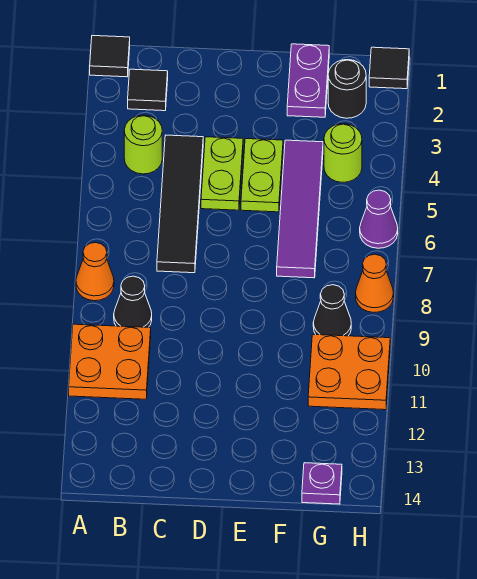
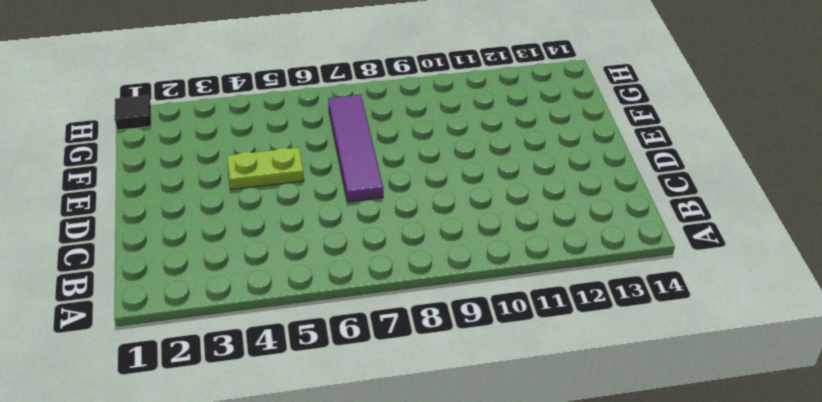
purple 1x4 tile [328,95,383,202] -> purple 1x4 tile turned to [277,140,323,278]
none -> black 1x1 tile [90,36,130,77]
none -> orange 1x1 cone [76,243,114,301]
none -> orange 2x2 plate [69,324,151,399]

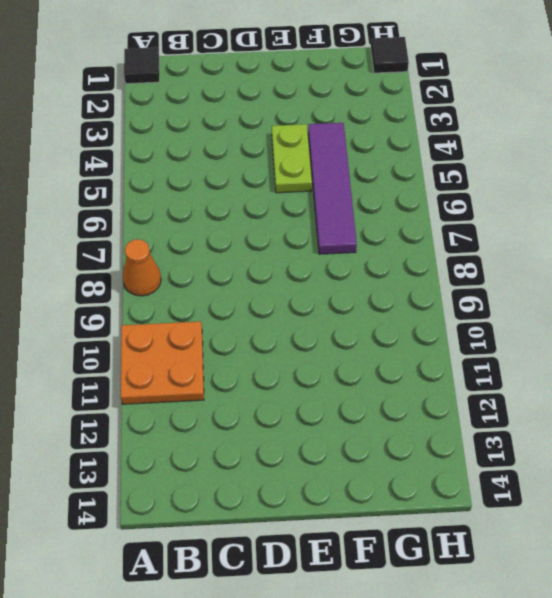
none -> black 1x1 tile [128,69,168,111]
none -> lime 1x1 round brick [124,115,162,174]
none -> black 1x1 cone [114,276,152,327]

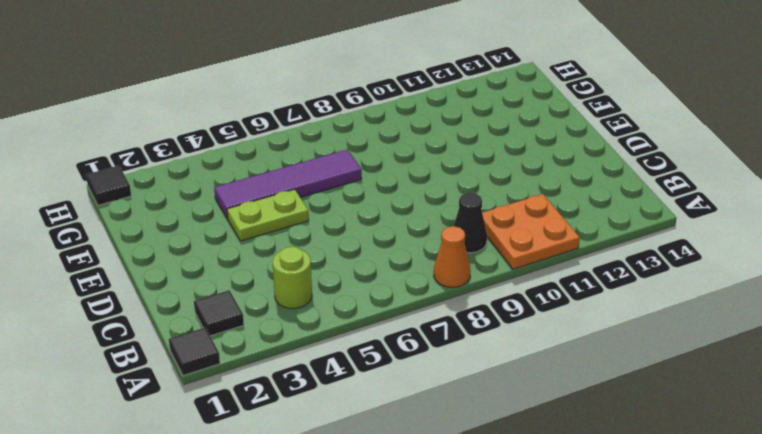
none -> black 1x4 tile [157,135,203,273]
none -> lime 1x2 plate [201,137,243,210]
none -> purple 1x2 plate [287,44,329,117]

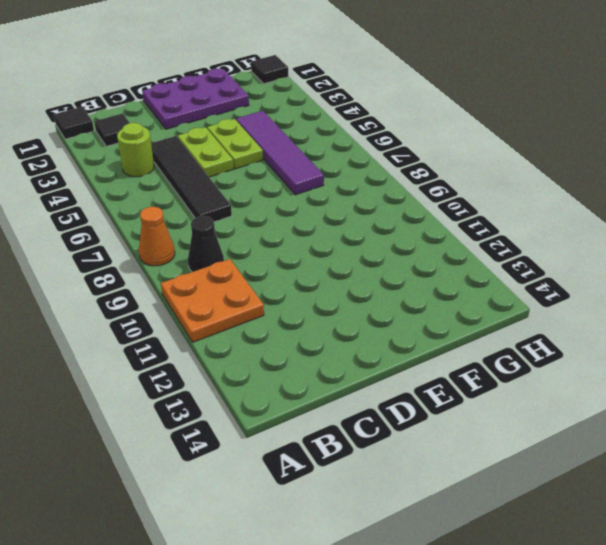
purple 2x3 plate [142,68,249,129] -> purple 1x2 plate [287,44,329,117]
none -> black 1x1 round brick [328,60,366,118]
none -> lime 1x1 round brick [324,124,362,182]
none -> black 1x1 cone [313,285,351,336]

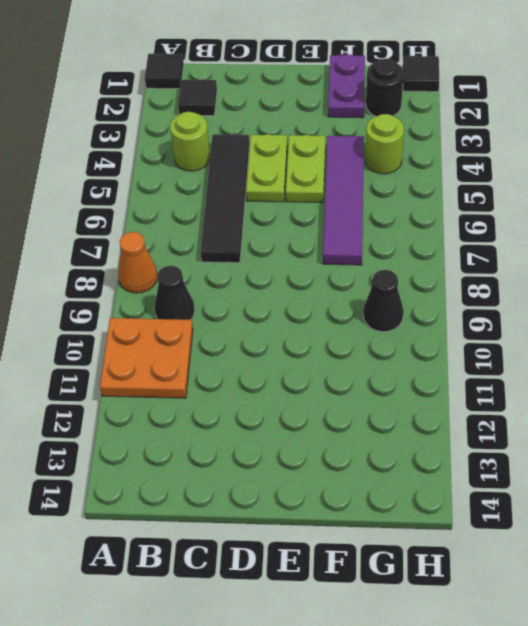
none -> orange 2x2 plate [308,334,390,410]
none -> purple 1x1 plate [302,463,342,504]
none -> purple 1x1 cone [360,190,398,248]

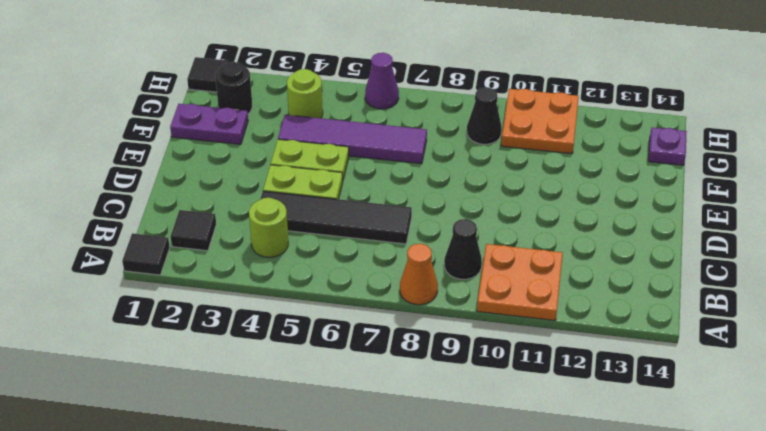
none -> orange 1x1 cone [356,254,394,313]

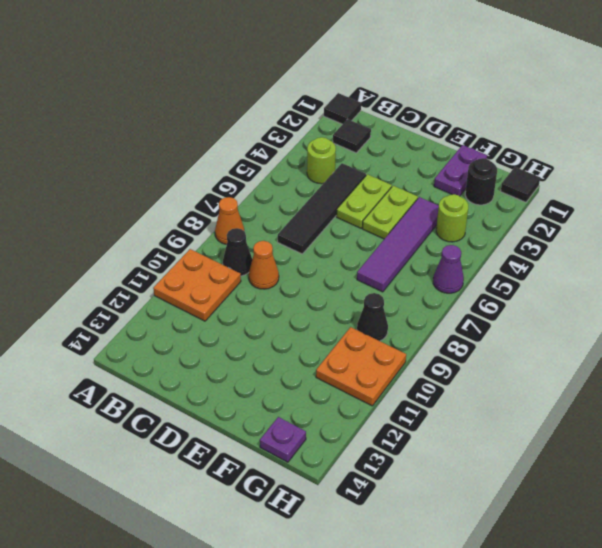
orange 1x1 cone [249,241,279,289] -> orange 1x1 cone moved to [356,254,394,313]

